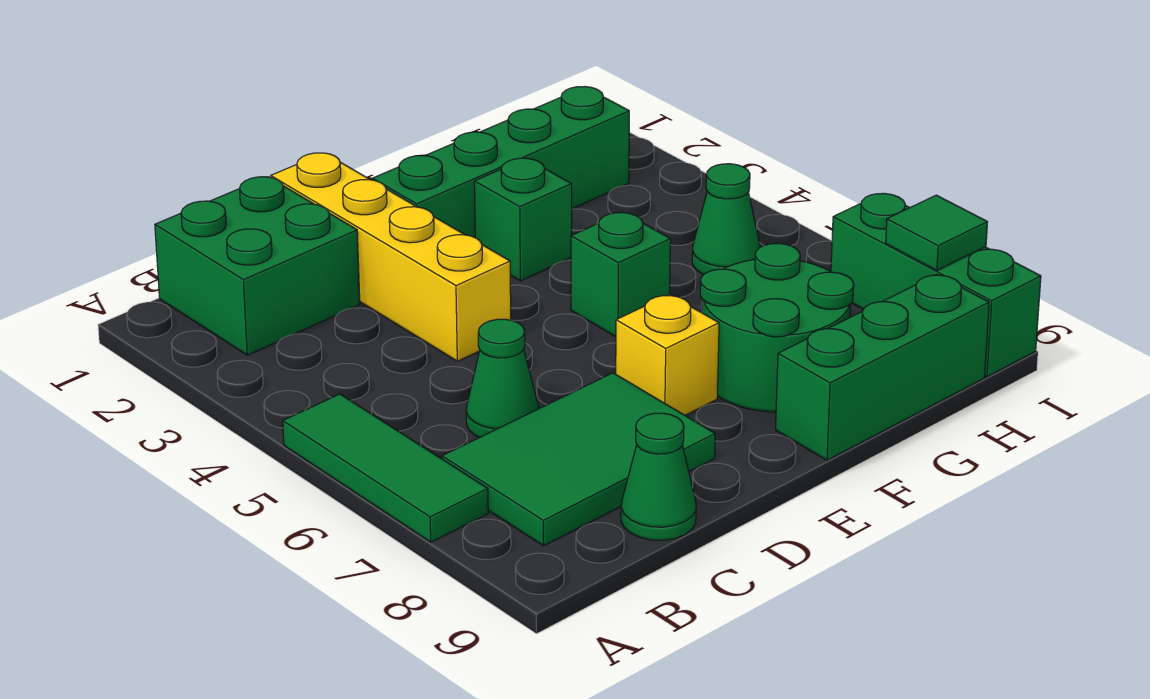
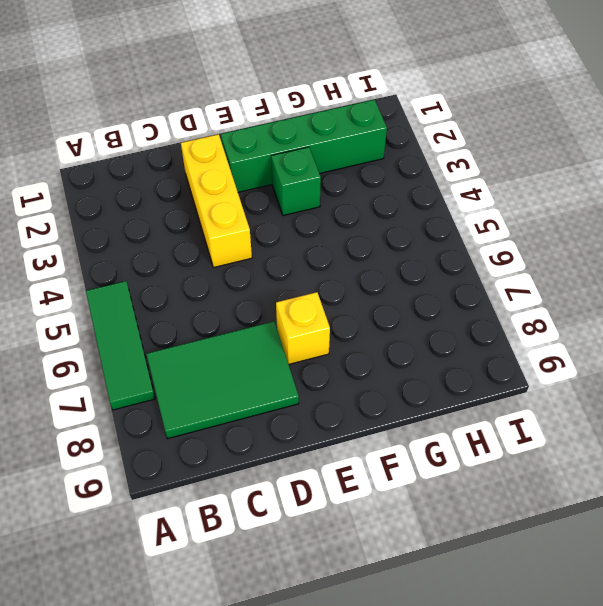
yellow 1x3 brick [181,134,252,267] -> yellow 1x4 brick [271,153,511,361]
none -> green 2x2 brick [155,177,360,355]
none -> green 1x1 cone [466,319,539,438]
none -> green 1x1 cone [621,413,696,540]

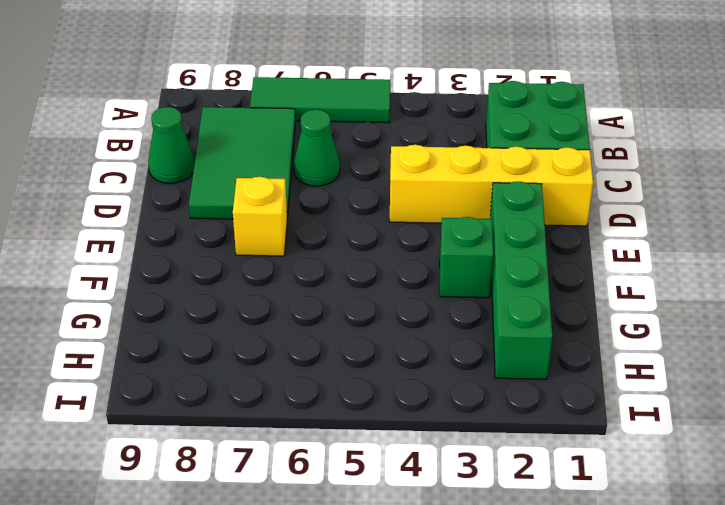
none -> green 1x1 brick [571,212,671,337]
none -> green 2x2 round brick [700,243,854,412]
none -> green 1x3 brick [776,274,989,460]

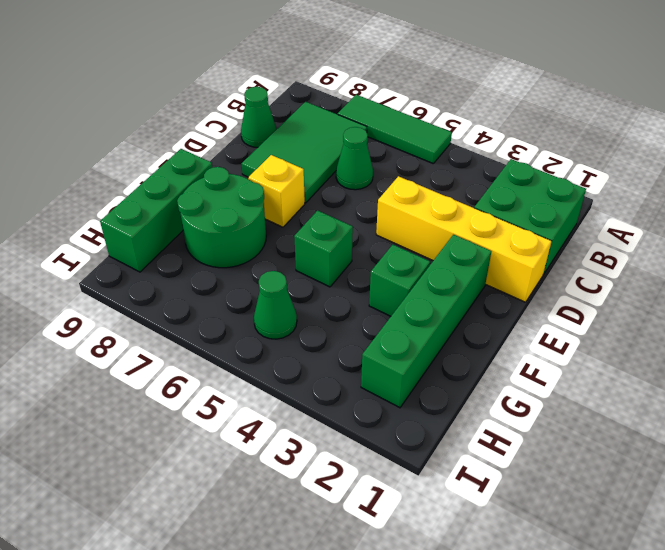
none -> green 1x3 brick [831,193,1041,377]
none -> green 1x1 tile [886,195,988,271]

